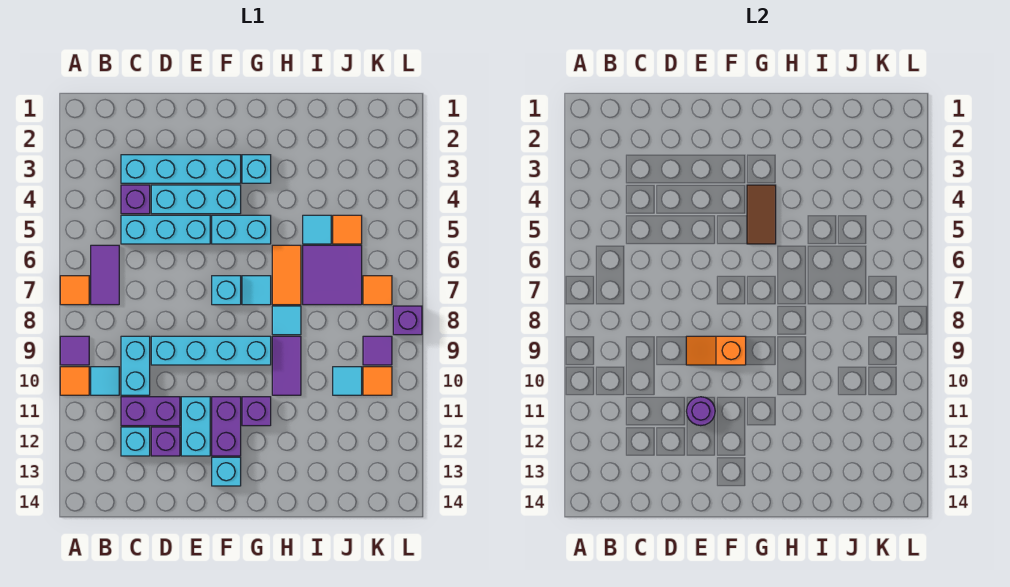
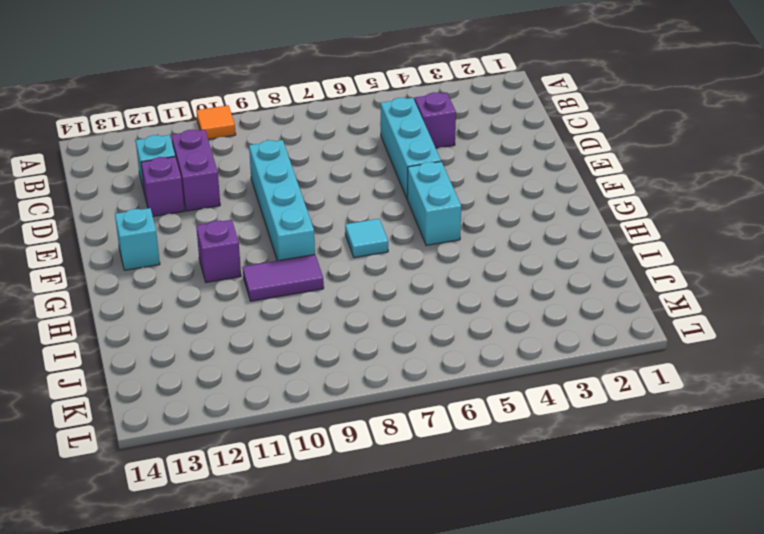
none -> orange 1x1 tile [60,276,89,305]
none -> purple 1x1 tile [60,336,89,365]
none -> purple 1x2 tile [91,245,119,305]
none -> cyan 1x1 tile [91,367,119,395]

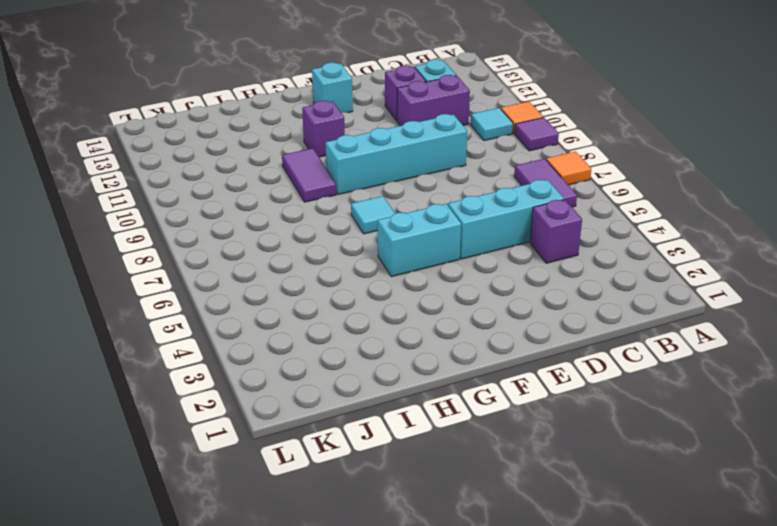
none -> cyan 1x4 brick [121,155,241,183]
none -> cyan 1x2 brick [121,336,150,395]
none -> cyan 1x3 brick [151,185,241,214]
none -> cyan 1x2 brick [181,397,210,456]

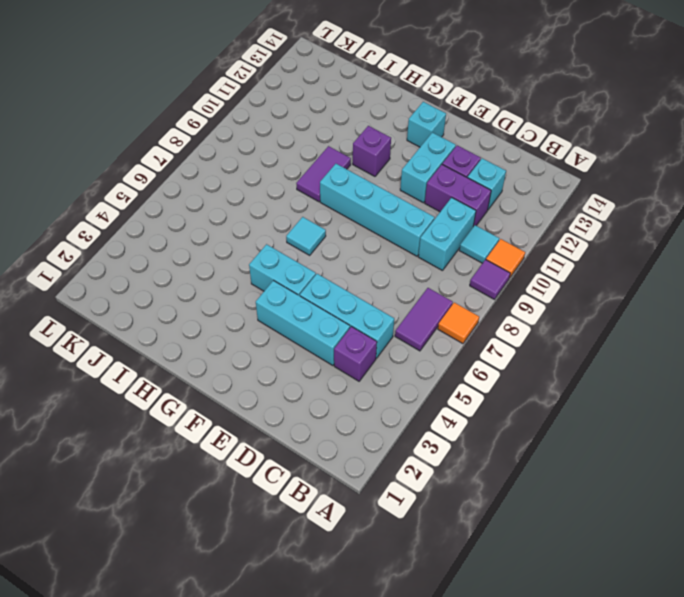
none -> cyan 1x4 brick [121,155,241,183]
none -> cyan 1x1 brick [212,276,241,305]
none -> purple 1x2 brick [212,397,241,456]
none -> cyan 1x1 brick [242,155,271,183]

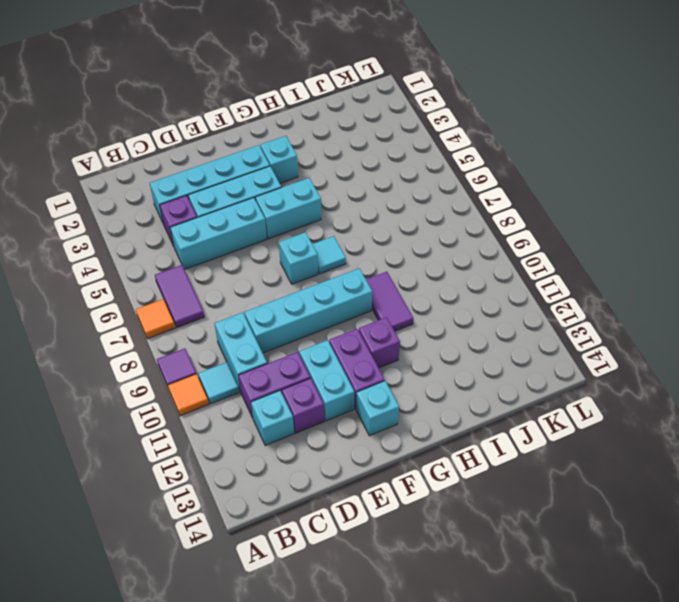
none -> orange 1x2 tile [272,245,301,305]
none -> cyan 1x1 tile [272,306,301,335]
none -> cyan 1x1 tile [303,215,331,244]
none -> purple 2x2 tile [303,245,362,305]

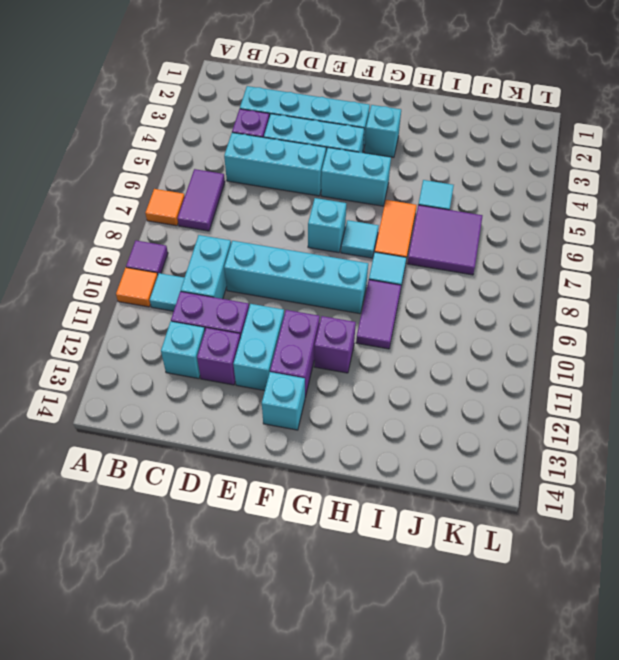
none -> orange 1x1 tile [333,215,362,244]
none -> cyan 1x1 tile [333,367,362,395]
none -> orange 1x1 tile [363,276,392,305]
none -> purple 1x1 tile [363,336,392,365]

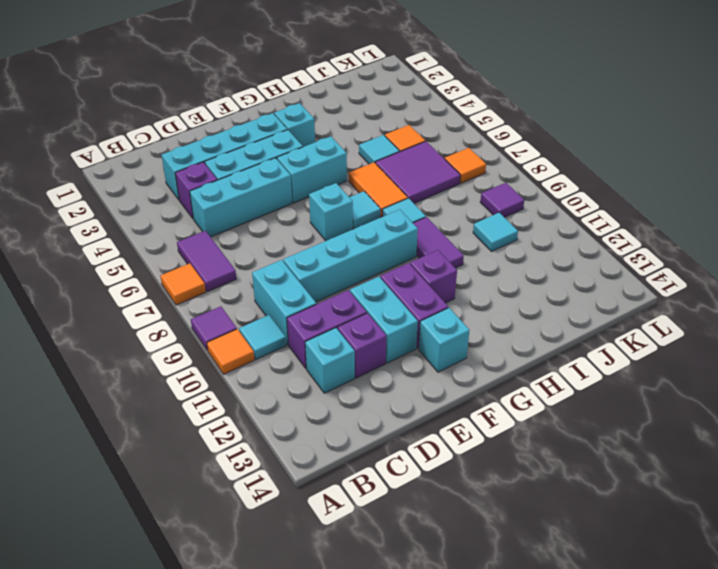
none -> orange 1x1 tile [363,367,392,395]
none -> purple 1x1 brick [393,306,422,335]
none -> orange 1x2 slope [686,336,746,365]
none -> purple 1x1 round brick [687,397,715,426]

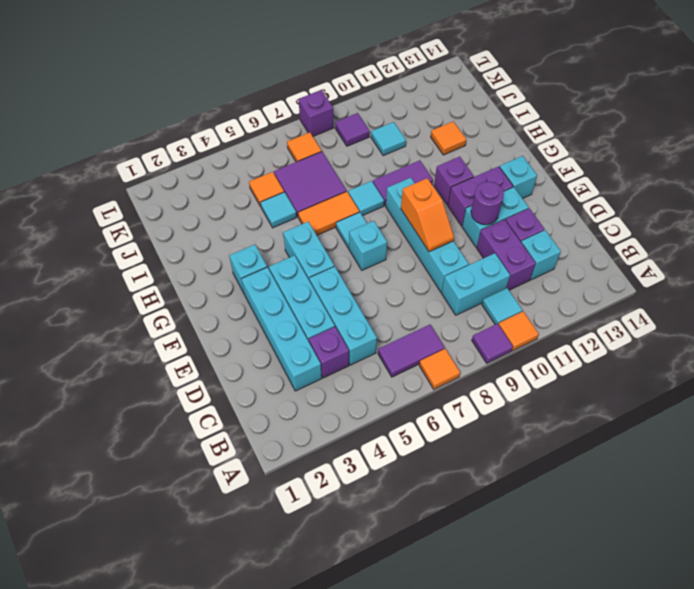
orange 1x1 tile [431,121,466,155] -> orange 1x1 tile moved to [363,367,392,395]
none -> brown 1x2 tile [747,185,776,244]

